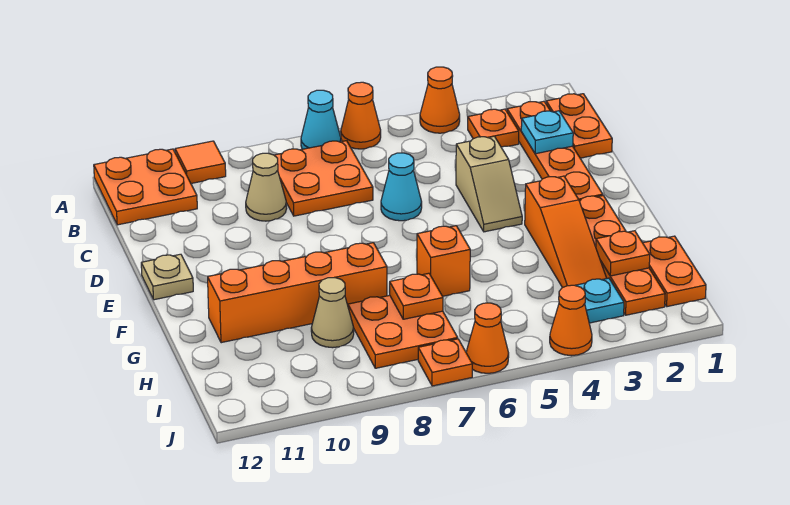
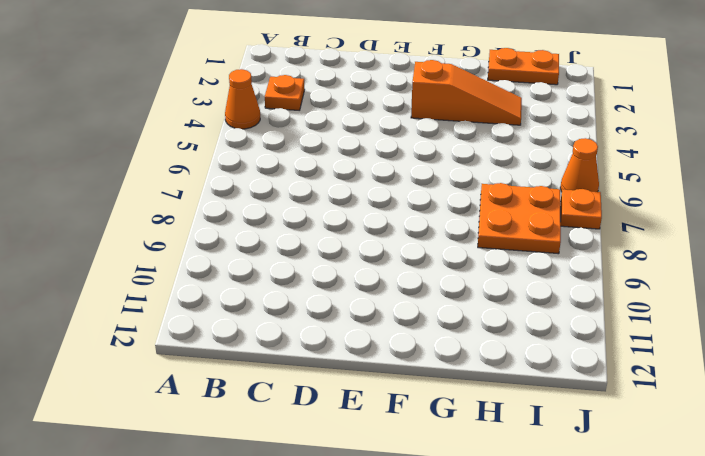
none -> orange 1x1 cone [341,82,381,149]
none -> cyan 1x1 cone [301,90,341,149]
none -> orange 1x1 tile [175,141,226,183]

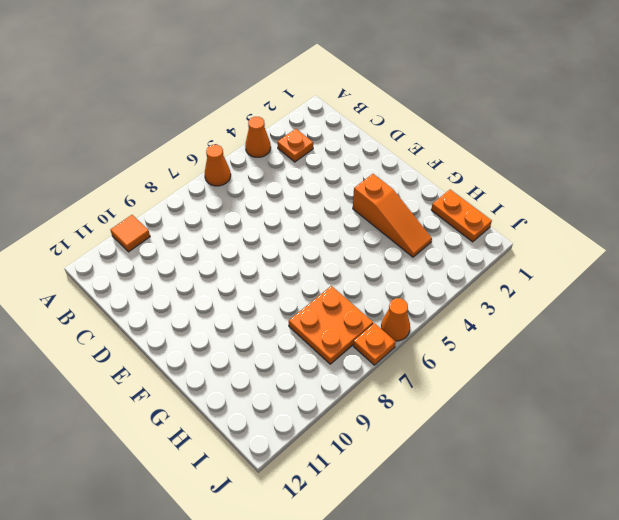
none -> cyan 1x1 cone [301,90,341,149]
none -> orange 2x2 plate [94,149,197,225]
none -> orange 1x2 plate [546,94,612,158]

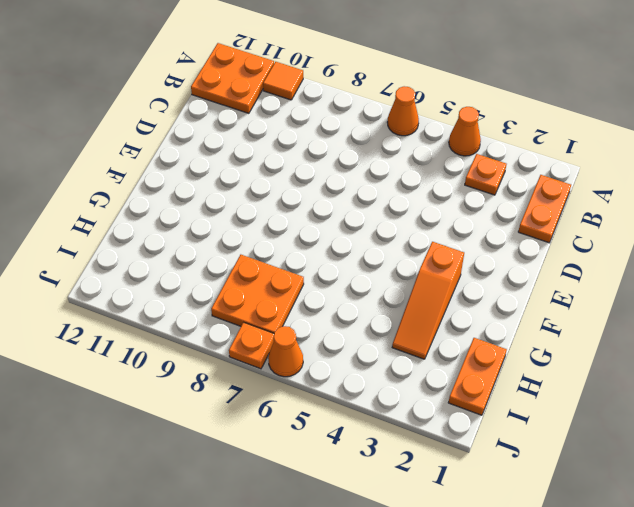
none -> cyan 1x1 cone [301,90,341,149]
none -> orange 1x4 plate [507,101,603,200]
none -> orange 2x2 plate [274,141,373,216]

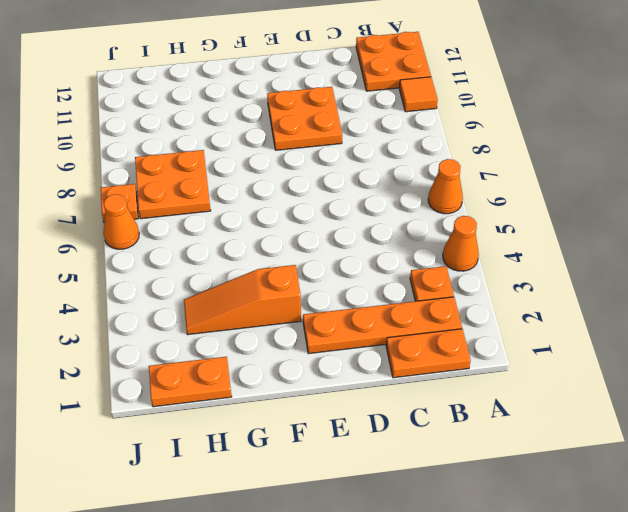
orange 2x2 plate [267,87,342,150] -> orange 2x2 plate moved to [274,141,373,216]
none -> cyan 1x1 cone [301,90,341,149]
none -> tan 1x1 cone [246,153,287,221]
none -> tan 1x2 slope [456,136,522,232]

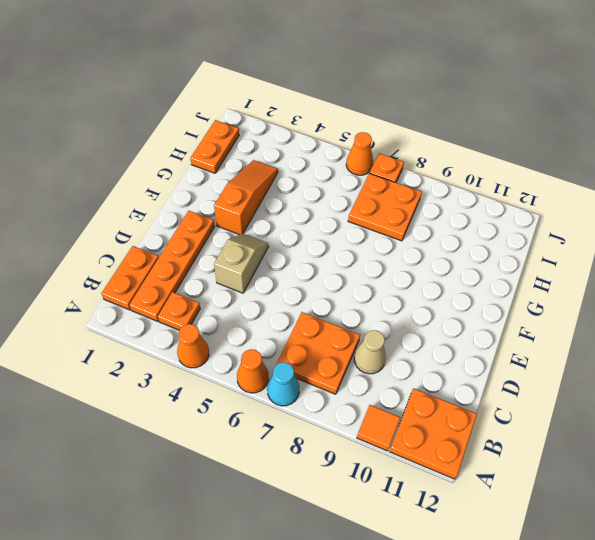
none -> cyan 1x1 cone [381,153,422,221]
none -> tan 1x1 plate [141,254,193,300]
none -> orange 1x4 plate [579,196,665,315]

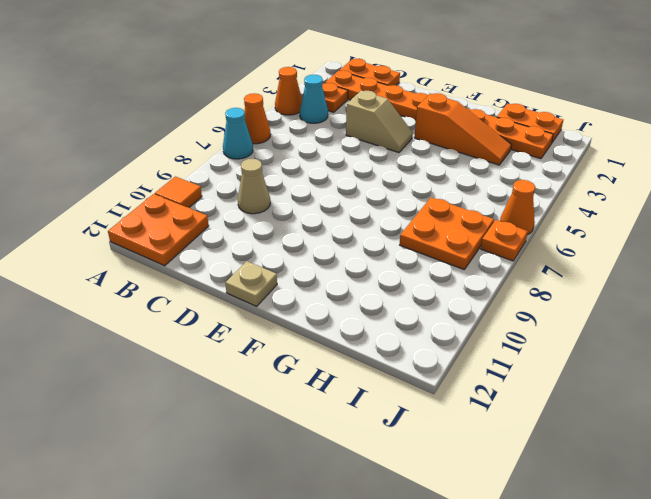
cyan 1x1 cone [300,75,328,123] -> cyan 1x1 cone moved to [381,153,422,221]
none -> orange 2x2 plate [274,141,373,216]
none -> orange 1x1 brick [417,226,470,296]
none -> orange 1x4 brick [208,243,387,343]

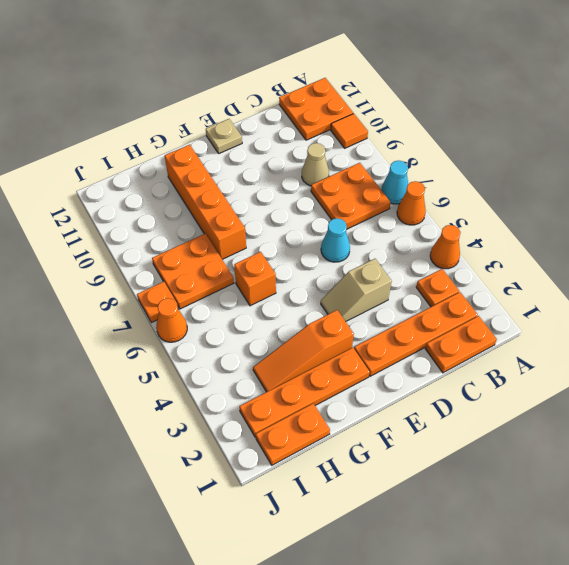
none -> tan 1x1 cone [311,277,354,348]
none -> cyan 1x1 plate [575,278,624,323]
none -> orange 1x1 cone [550,285,592,356]

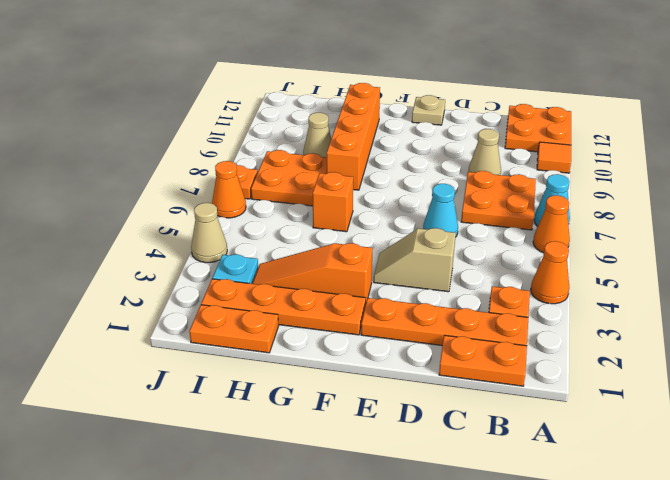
tan 1x1 cone [191,203,227,263] -> orange 1x1 cone [550,285,592,356]
none -> cyan 1x1 plate [521,111,573,154]
none -> orange 1x1 plate [596,231,650,276]
none -> orange 1x1 plate [389,273,443,319]

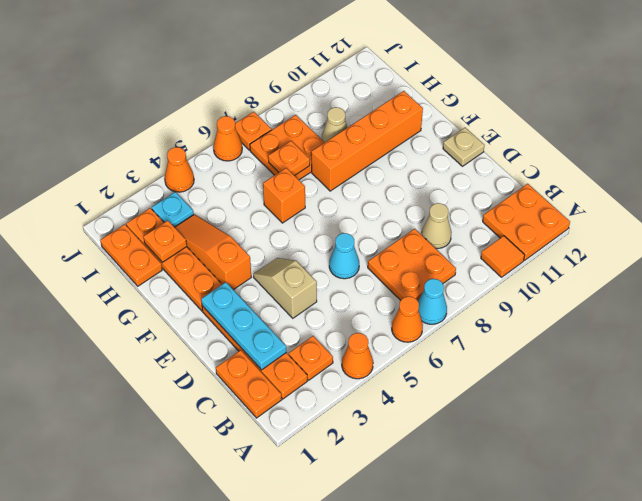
cyan 1x3 plate [201,282,286,370] -> cyan 1x1 plate [521,111,573,154]

